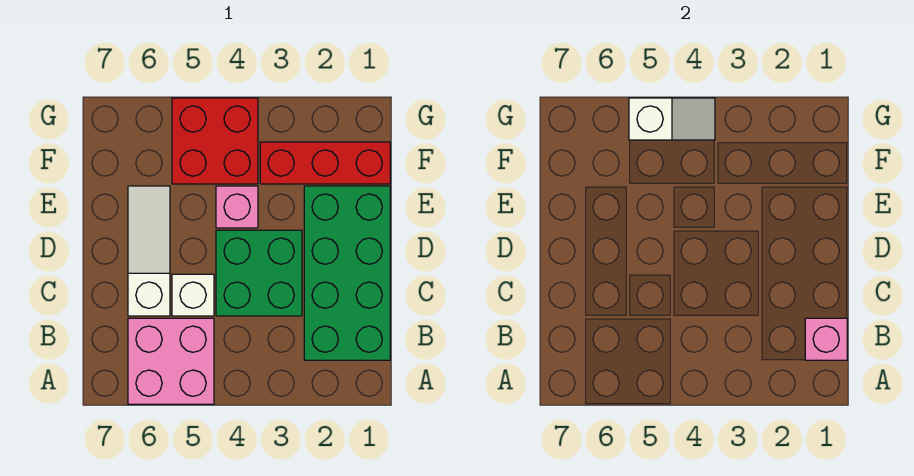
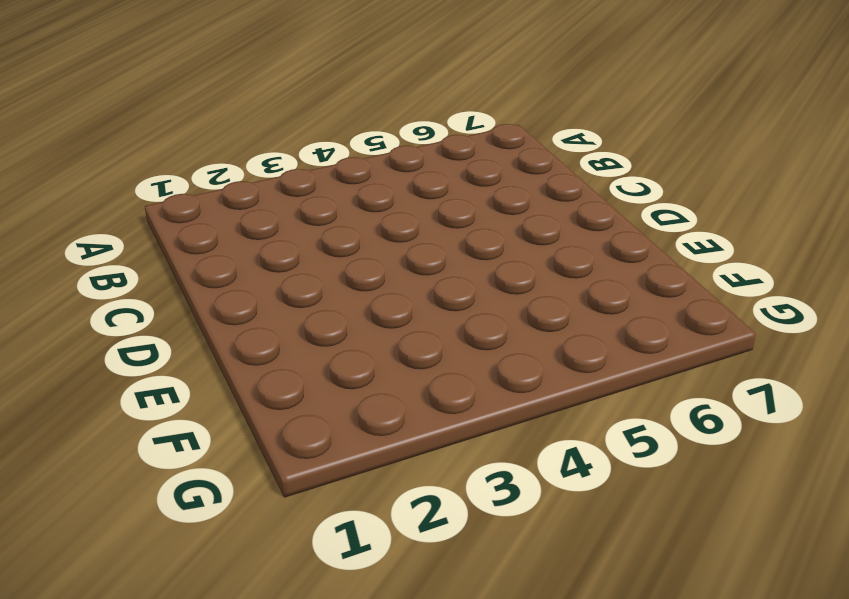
none -> pink 2x2 brick [128,318,214,404]
none -> green 2x4 brick [304,186,390,360]

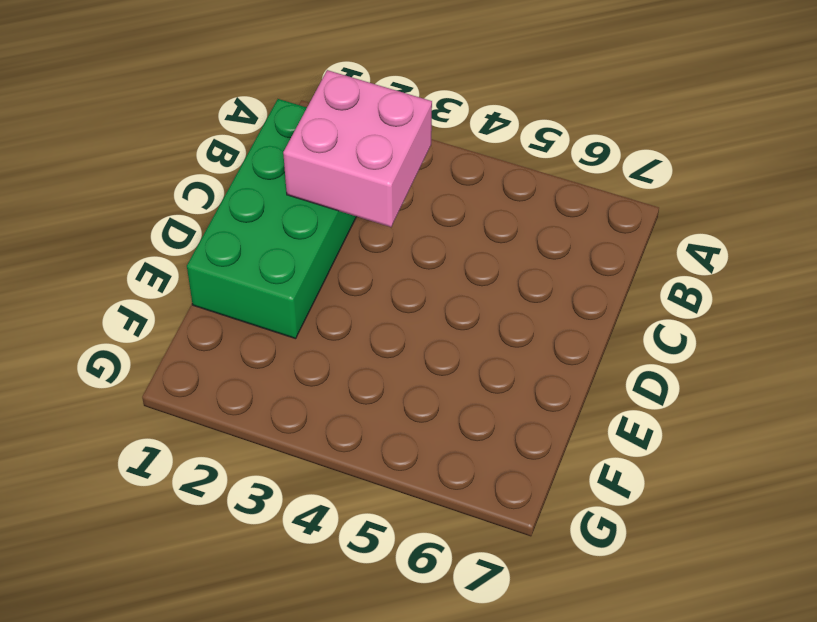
pink 2x2 brick [283,70,432,227] -> pink 2x2 brick moved to [128,318,214,404]
none -> green 2x2 brick [216,230,302,316]
none -> white 1x1 brick [172,274,214,316]

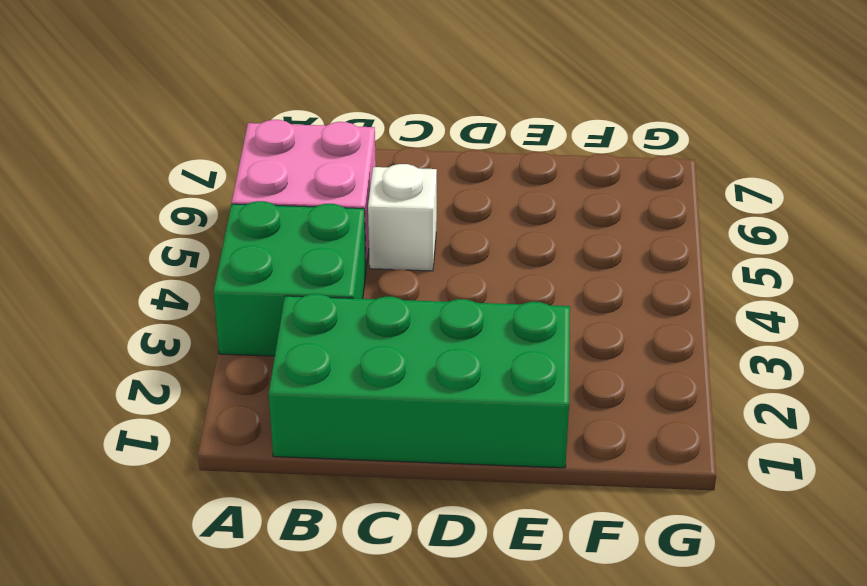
green 2x2 brick [213,201,366,356] -> green 2x2 brick moved to [216,230,302,316]
none -> white 1x3 slope [128,186,170,316]
none -> pink 1x1 brick [216,186,258,228]

